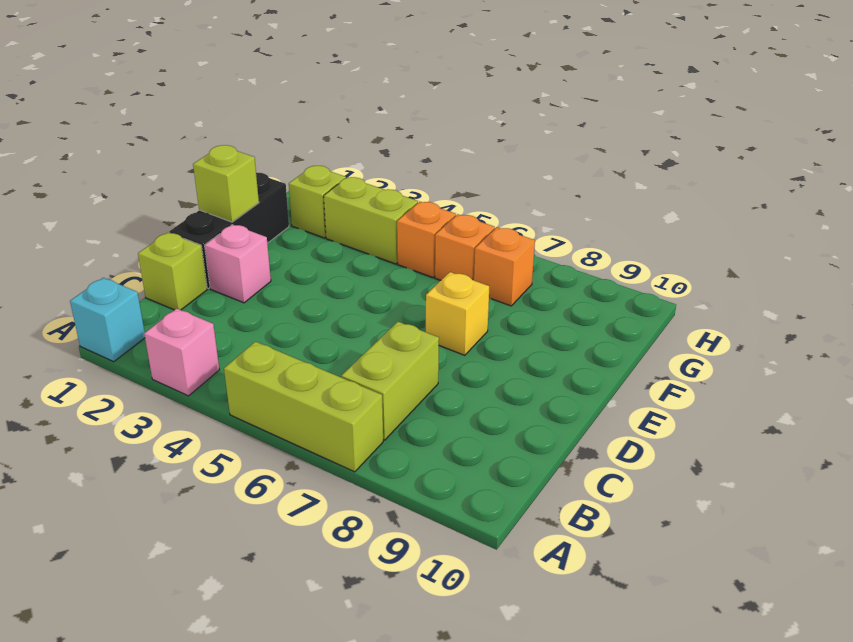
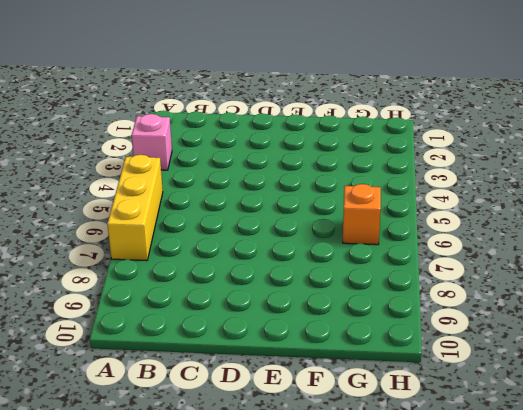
yellow 1x3 brick [107,155,163,261] -> lime 1x3 brick [224,342,383,472]
none -> cyan 1x1 brick [70,278,145,362]
none -> lime 1x2 brick [341,322,439,440]
none -> lime 1x1 brick [138,232,207,310]

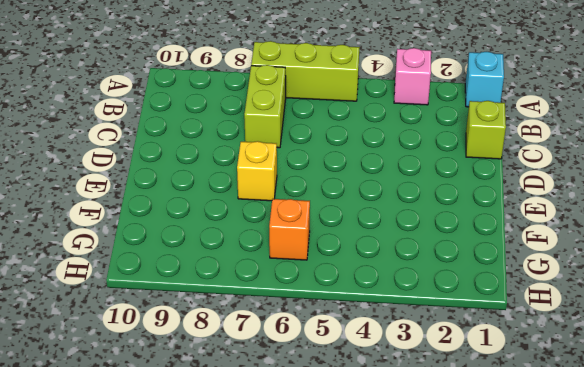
none -> black 1x3 brick [169,173,289,288]
none -> pink 1x1 brick [205,224,271,303]
none -> lime 1x1 brick [289,166,346,238]

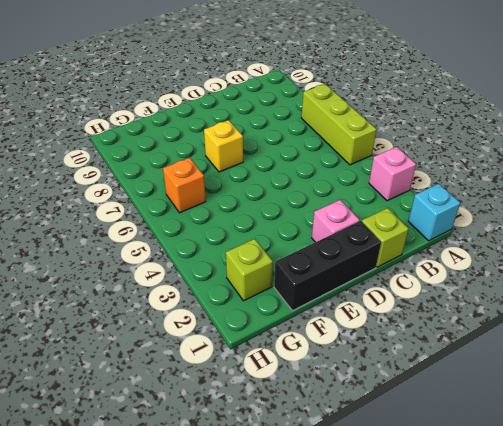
none -> lime 1x2 brick [341,322,439,440]
none -> lime 1x2 brick [324,177,418,264]
none -> orange 1x1 brick [397,202,456,277]

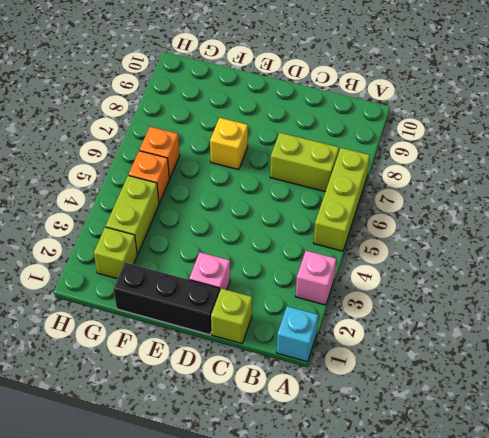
none -> orange 1x1 brick [474,227,535,306]
none -> lime 1x1 brick [193,145,259,222]

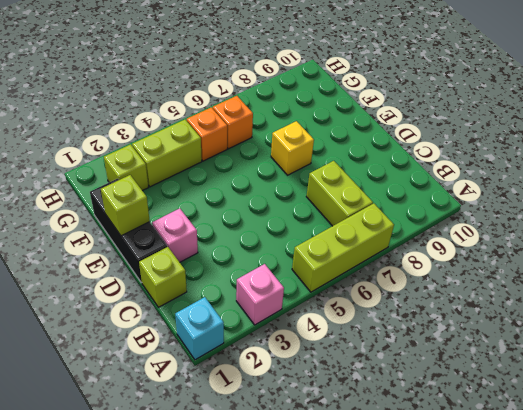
none -> orange 1x1 brick [474,227,535,306]

